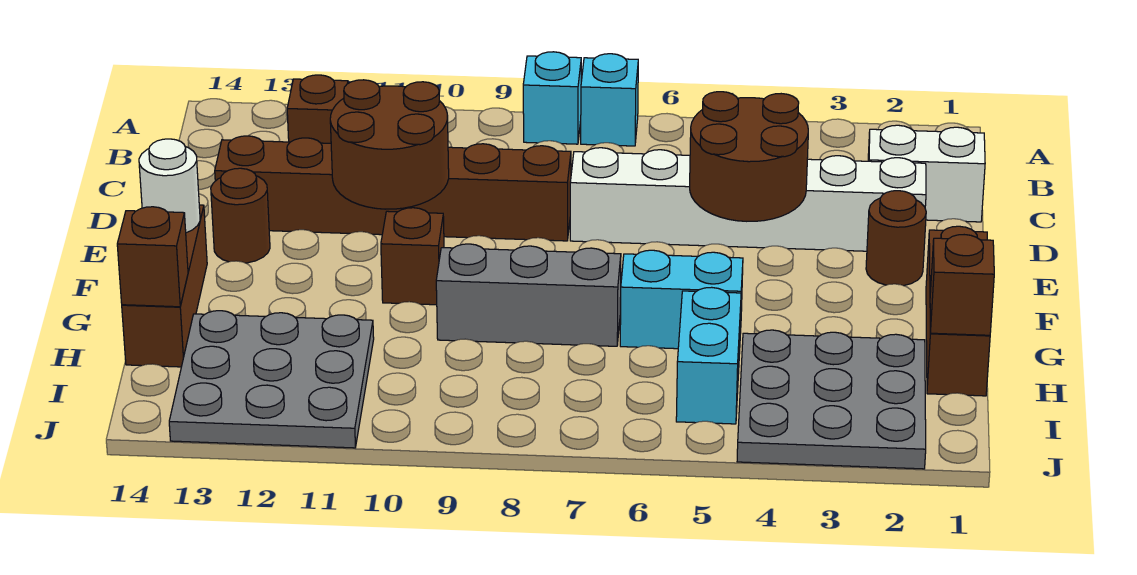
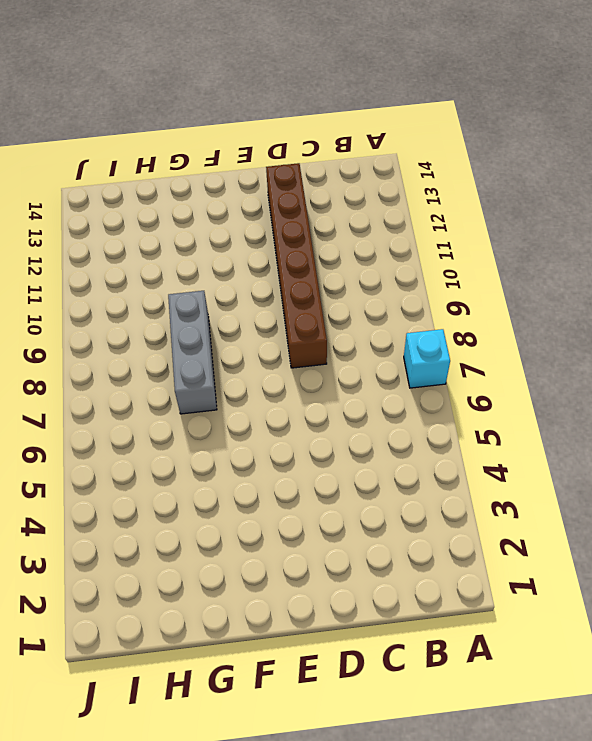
none -> cyan 1x1 brick [523,52,581,144]
none -> brown 1x1 brick [287,75,348,143]
none -> white 1x2 brick [868,125,985,222]

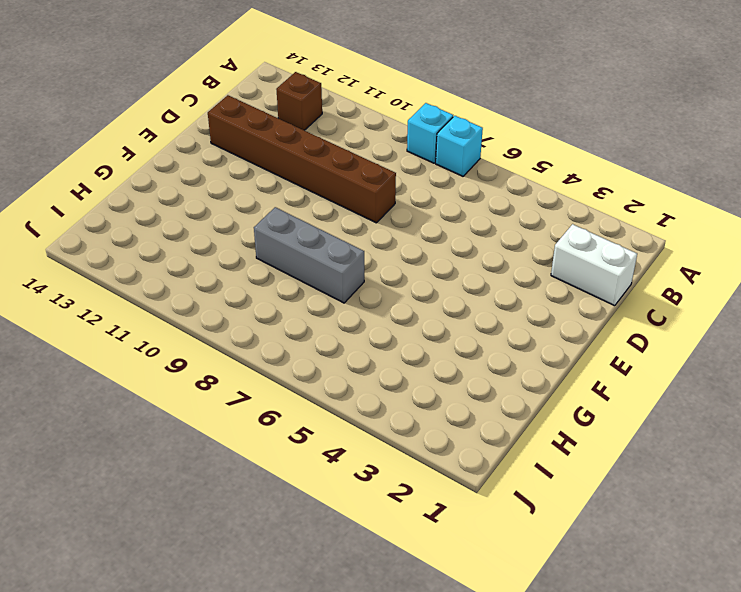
none -> white 1x6 brick [570,148,926,251]
none -> brown 1x1 round brick [866,191,926,286]
none -> brown 1x1 round brick [211,168,270,263]

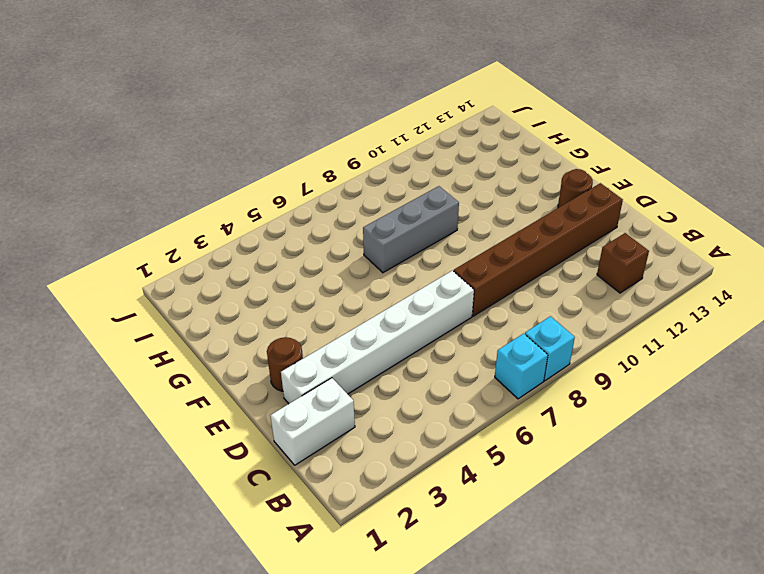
none -> brown 1x3 brick [926,226,990,396]
none -> brown 1x1 brick [381,208,444,305]
none -> brown 1x3 brick [122,205,207,367]

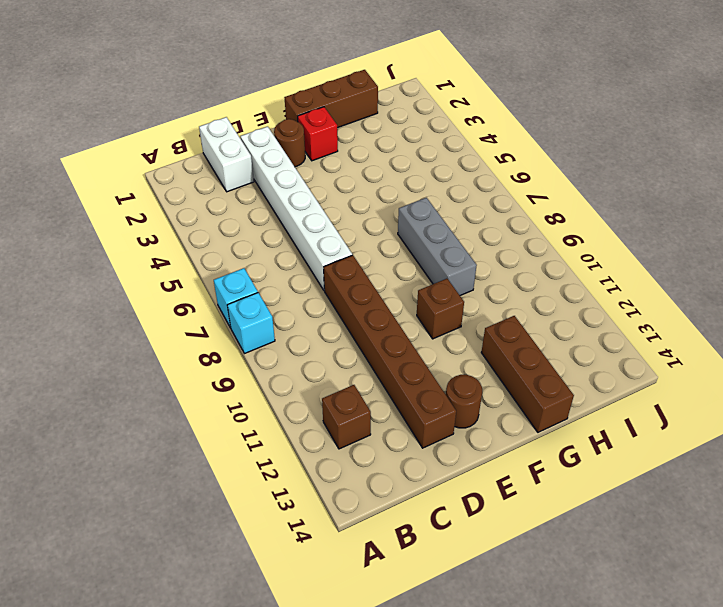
red 1x1 brick [298,107,338,161] -> none
brown 1x3 brick [481,316,574,432] -> brown 1x3 brick turned to [122,205,207,367]
none -> cyan 1x2 brick [620,250,743,349]
none -> grey 3x3 plate [737,330,926,469]
none -> cyan 1x2 brick [676,287,741,424]

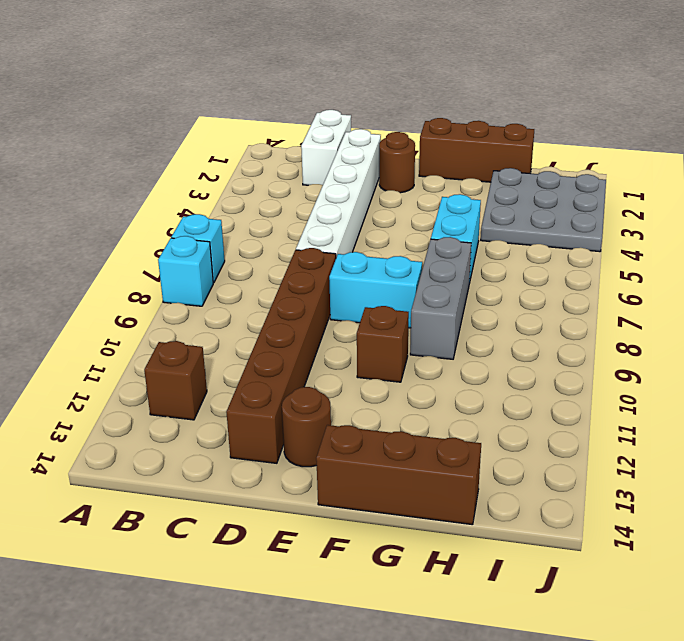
cyan 1x2 brick [329,252,422,328] -> cyan 1x2 brick moved to [676,287,741,424]
none -> grey 3x3 plate [169,311,374,448]
none -> brown 2x2 round brick [690,92,808,221]
none -> brown 2x2 round brick [330,80,449,209]

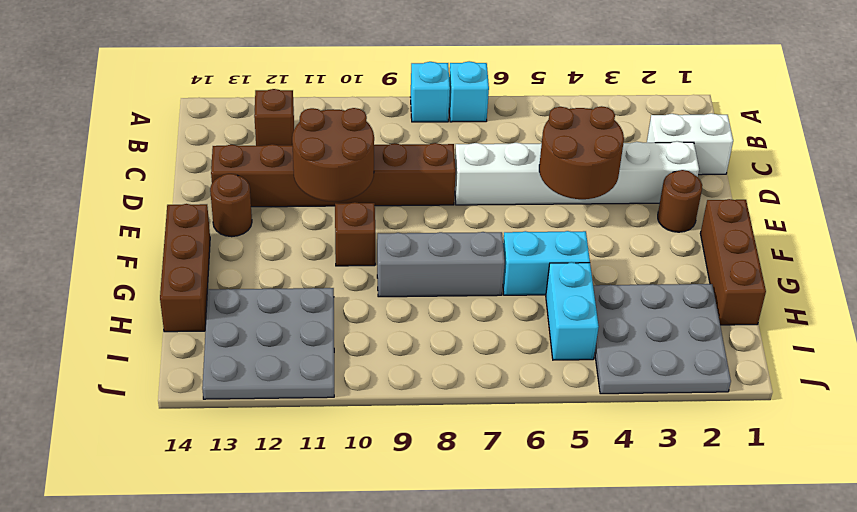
none -> white 1x1 round brick [139,139,200,233]
none -> brown 1x1 brick [930,235,994,335]
none -> brown 1x1 brick [117,207,188,307]

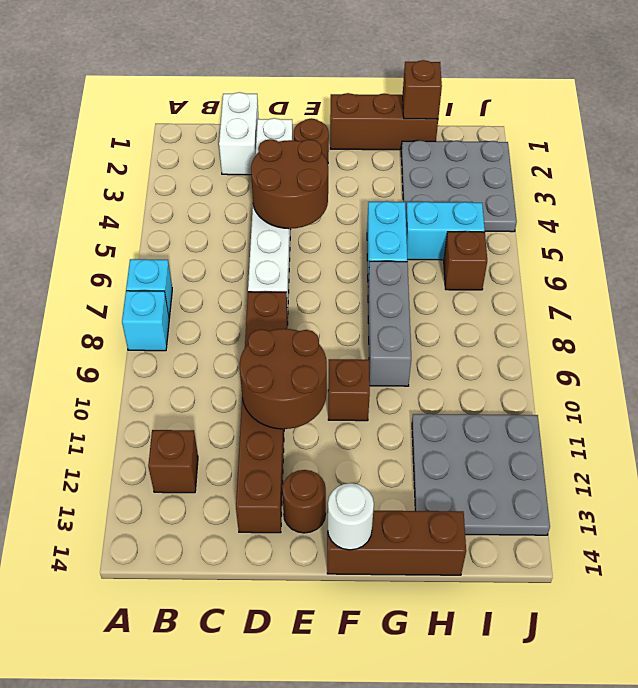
brown 1x1 brick [444,232,487,290] -> brown 1x1 brick moved to [117,207,188,307]

